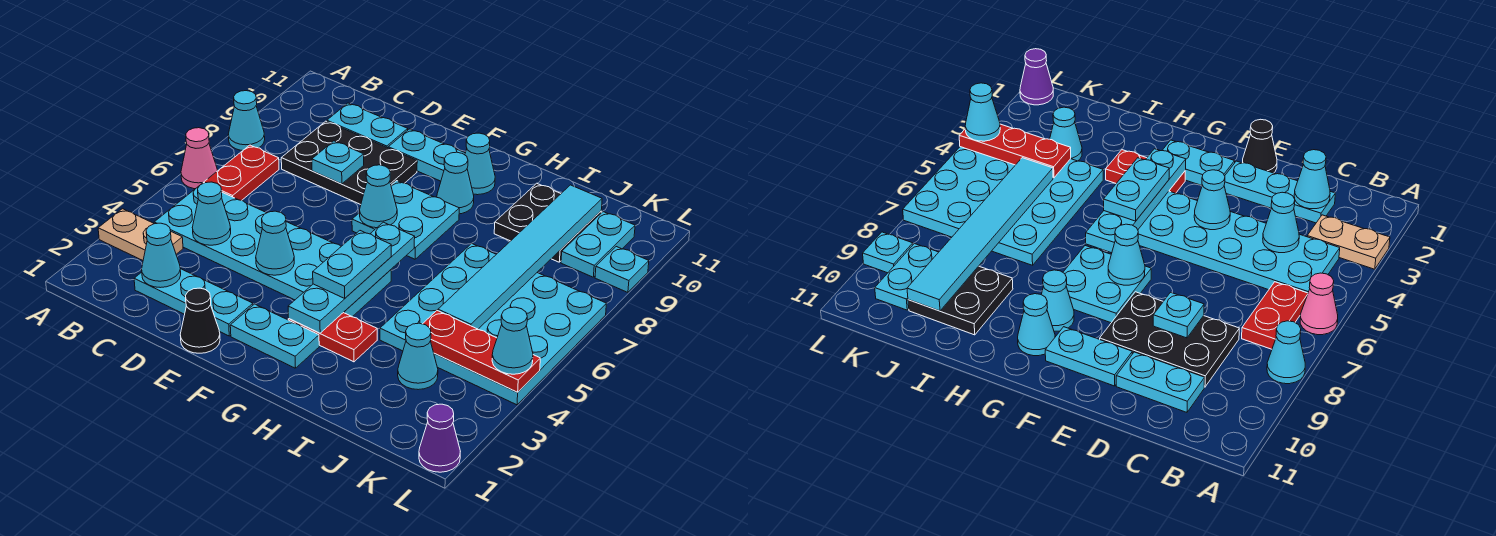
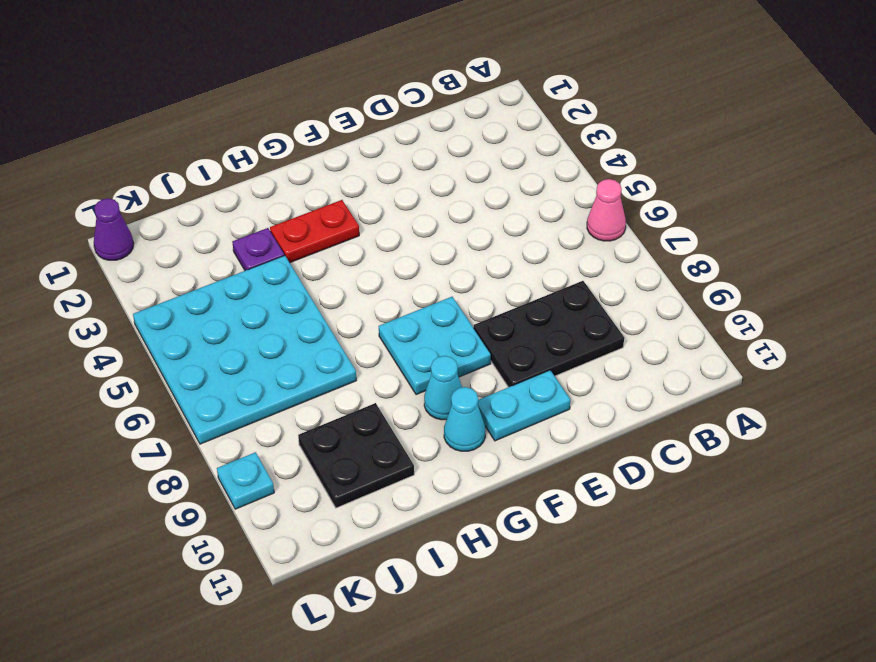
purple 1x1 plate [232,228,284,271] -> none
none -> tan 1x2 plate [98,209,183,260]
none -> cyan 1x1 cone [228,91,265,151]
none -> cyan 2x6 plate [154,183,391,317]
none -> red 1x2 plate [203,145,279,201]

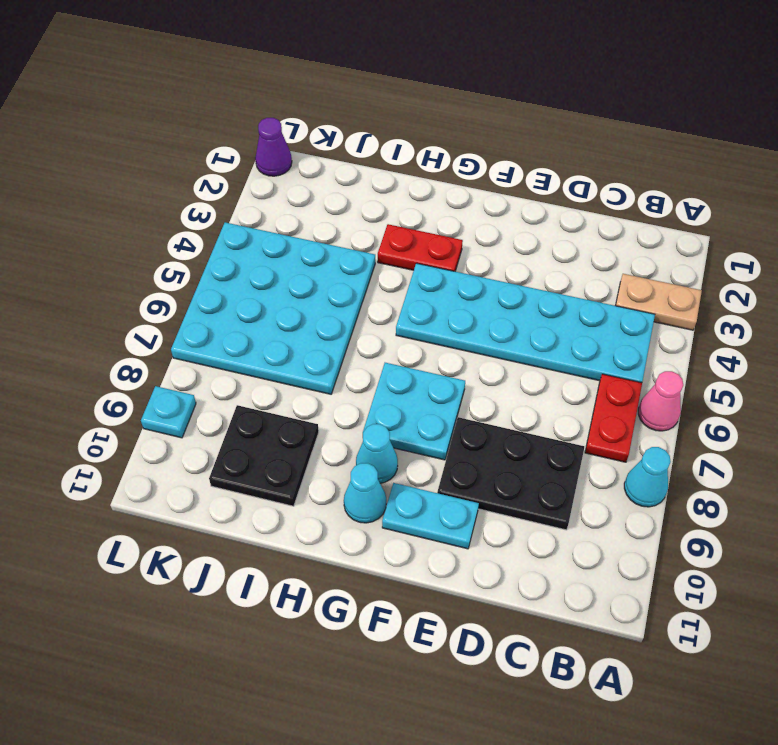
none -> cyan 1x3 plate [134,269,253,336]
none -> cyan 1x2 plate [327,103,408,148]
none -> black 1x1 cone [180,288,220,353]
none -> cyan 1x2 plate [230,304,319,368]

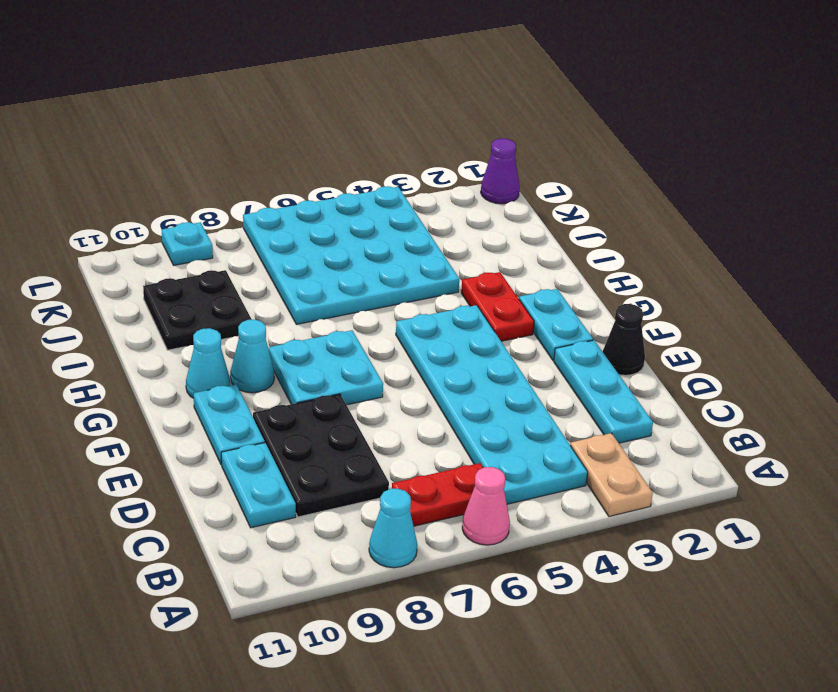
none -> cyan 1x1 cone [398,323,438,390]
none -> cyan 1x2 plate [561,212,635,277]
none -> cyan 1x1 cone [142,223,181,288]
none -> cyan 1x1 cone [192,182,231,245]

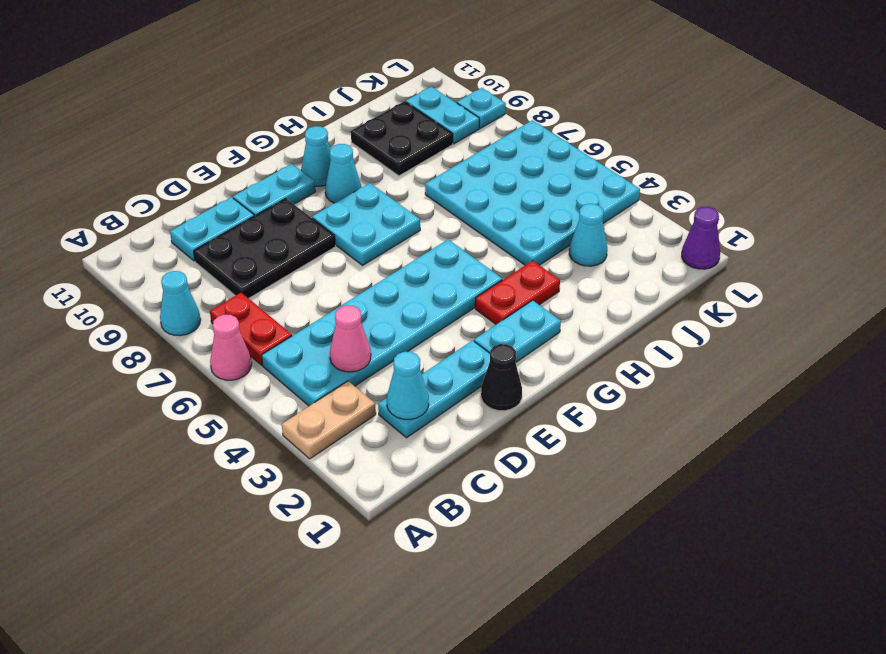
pink 1x1 cone [330,305,371,372] -> cyan 1x1 cone [192,182,231,245]
none -> cyan 1x1 plate [312,141,364,184]
none -> cyan 1x1 cone [256,211,294,275]
none -> cyan 1x1 cone [360,165,397,228]
none -> cyan 1x4 plate [288,222,415,333]

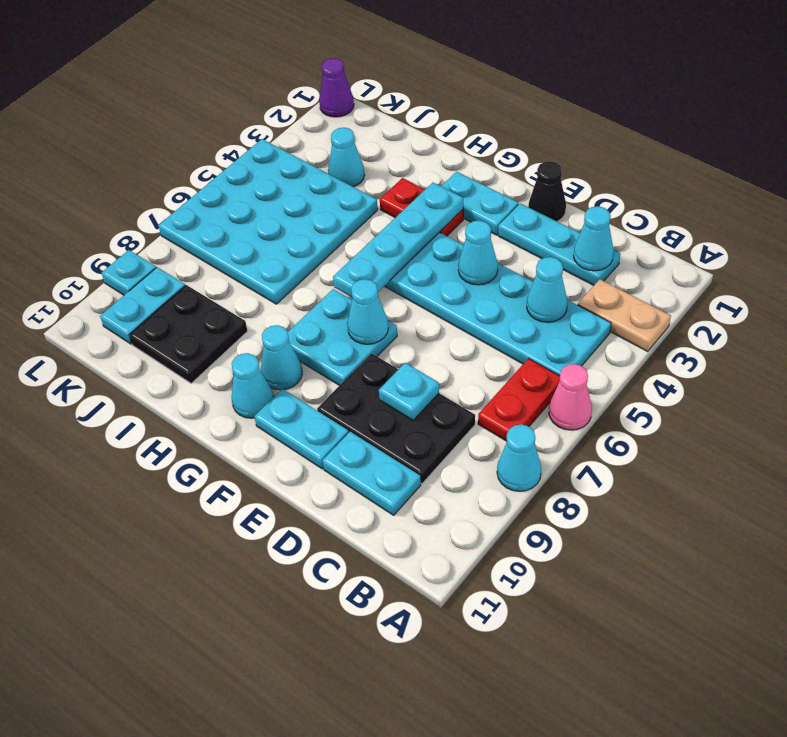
none -> red 1x3 plate [423,311,540,392]
none -> cyan 1x6 tile [438,185,602,329]
none -> cyan 1x2 plate [313,231,391,298]
none -> cyan 1x1 cone [492,307,533,374]

